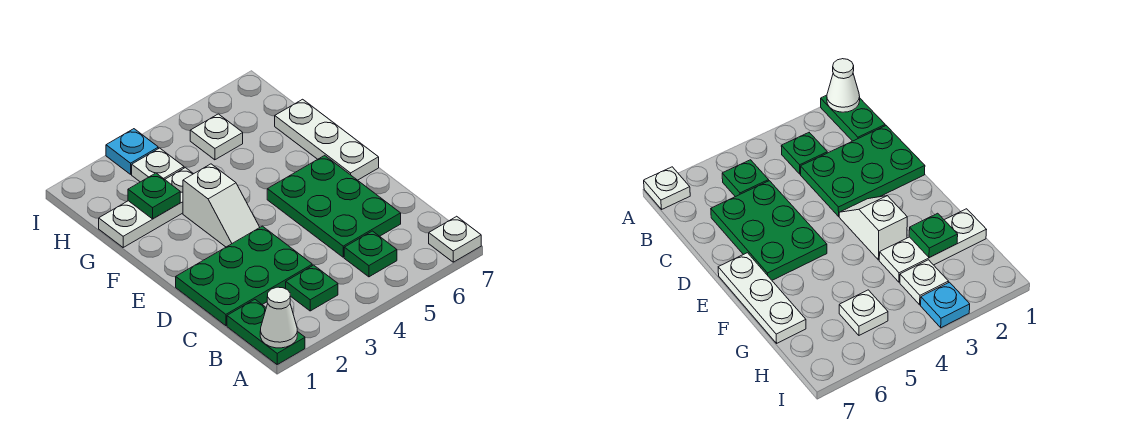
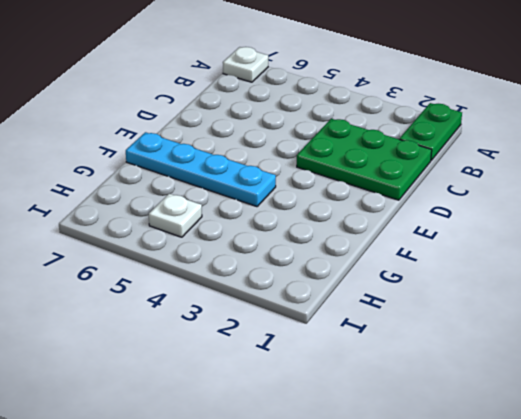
cyan 1x4 plate [126,132,276,207] -> white 1x3 plate [275,99,379,180]
none -> green 1x1 plate [286,265,338,311]
none -> green 1x1 plate [344,231,397,277]
none -> green 2x3 plate [267,155,401,257]

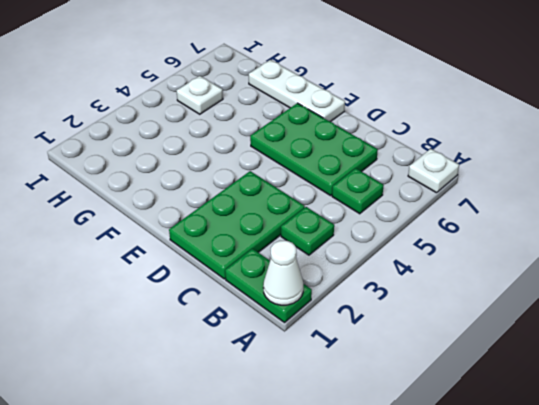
none -> white 1x2 slope [183,164,260,247]
none -> white 1x3 plate [99,168,193,247]
none -> white 1x1 plate [132,148,184,182]

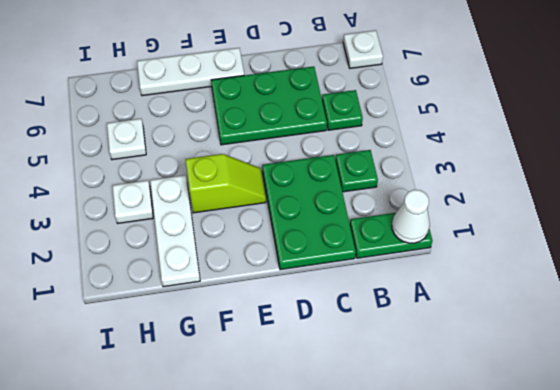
lime 1x2 slope [185,154,266,213] -> white 1x2 slope [183,164,260,247]
none -> cyan 1x1 plate [106,129,158,174]
none -> green 1x1 plate [128,173,180,219]

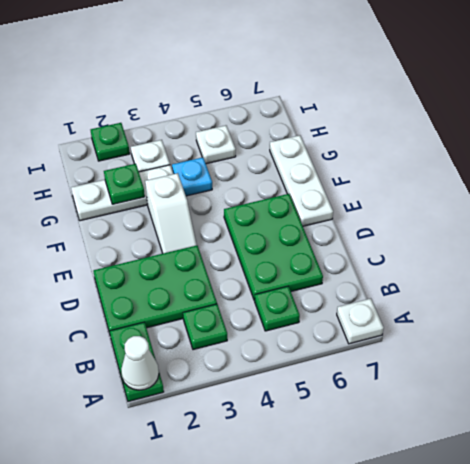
cyan 1x1 plate [172,157,212,196] -> cyan 1x1 plate moved to [106,129,158,174]
green 1x1 plate [91,123,130,161] -> none

